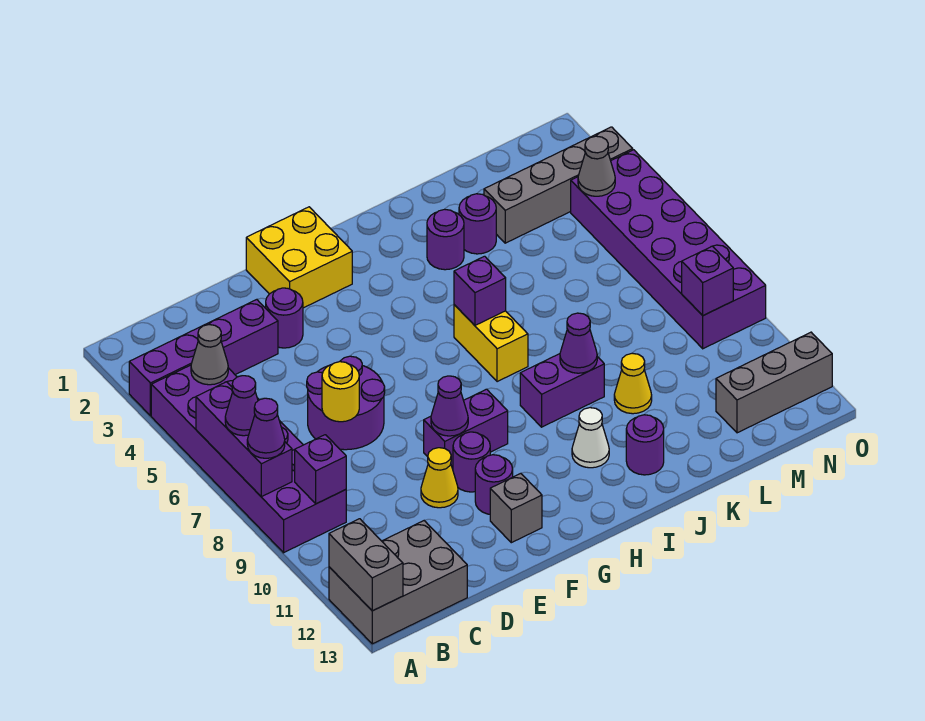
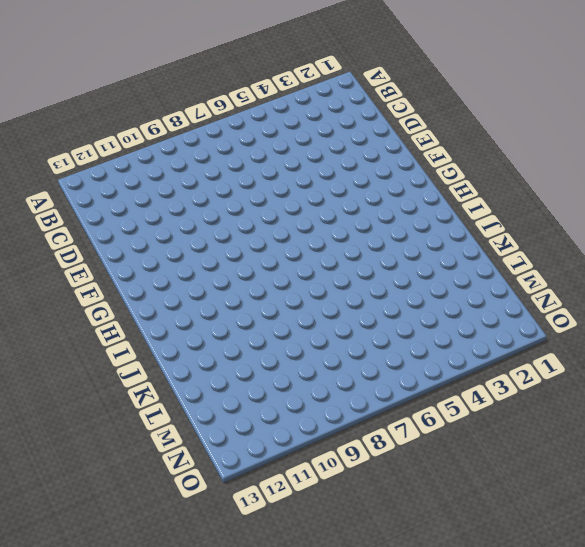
none -> purple 1x4 brick [129,299,278,416]
none -> purple 2x6 brick [151,365,346,553]
none -> grey 2x3 brick [329,521,467,644]
none -> purple 2x2 round brick [307,356,385,450]

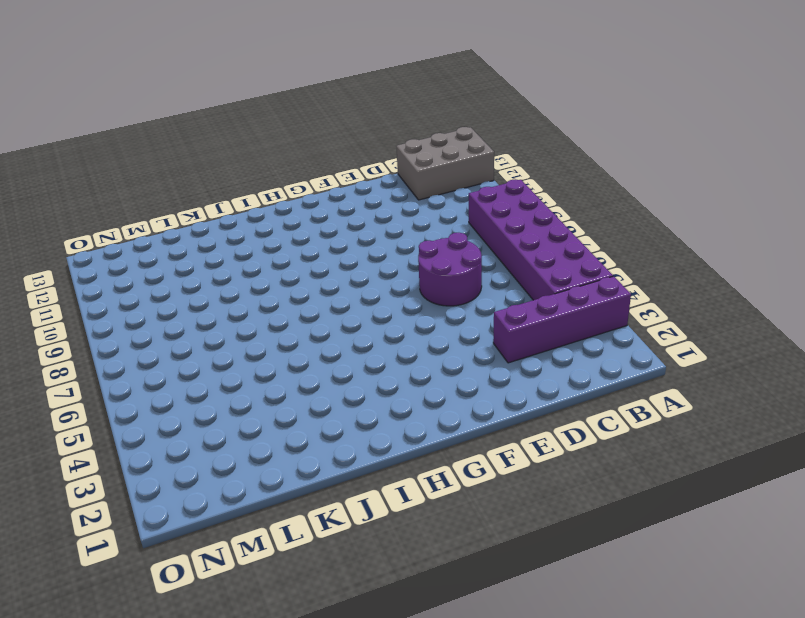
none -> purple 1x1 round brick [266,288,303,348]
none -> yellow 1x1 cone [421,448,458,508]
none -> yellow 2x2 brick [246,207,352,308]
none -> purple 1x2 brick [424,389,508,469]

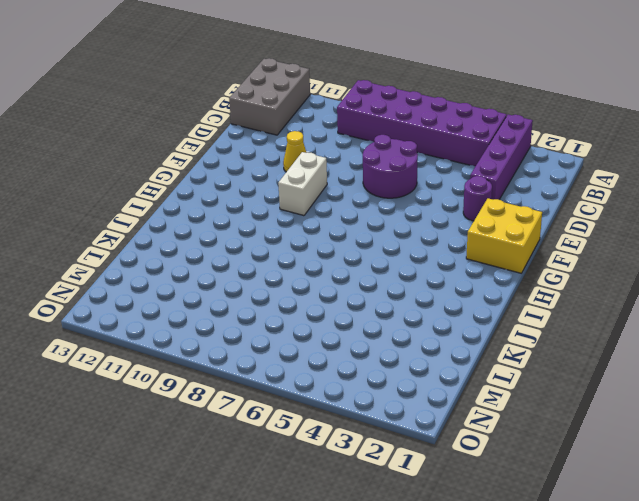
white 1x2 brick [278,152,327,216] -> purple 1x2 brick [424,389,508,469]
none -> purple 1x1 round brick [453,432,490,492]
none -> purple 1x1 round brick [475,455,513,514]
none -> grey 1x1 brick [490,473,542,543]
none -> yellow 1x2 brick [454,305,528,382]

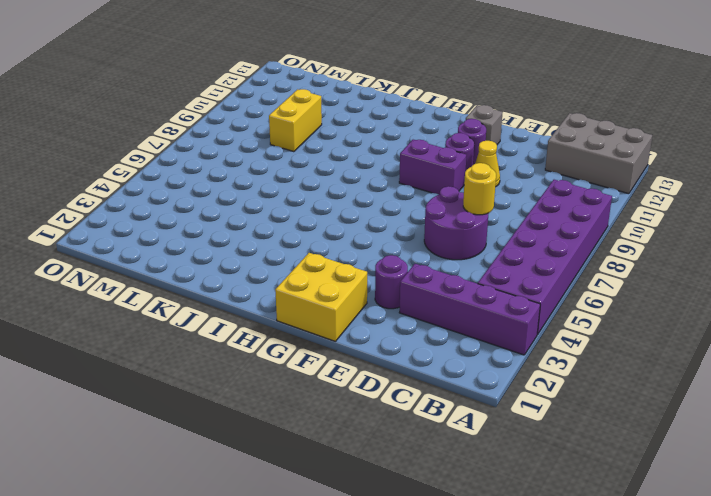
yellow 1x2 brick [269,89,322,152] -> yellow 1x2 brick moved to [454,305,528,382]
none -> purple 1x2 brick [520,354,604,427]
none -> white 1x1 cone [572,408,609,468]
none -> purple 1x1 round brick [427,209,464,270]
none -> purple 1x1 round brick [626,415,664,475]

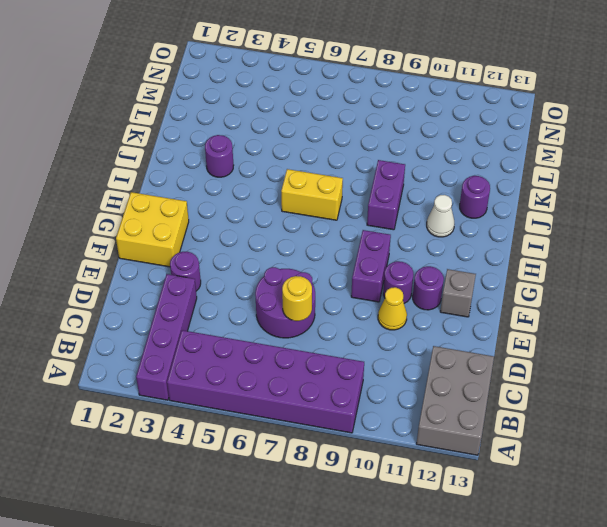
none -> purple 1x1 round brick [459,194,496,254]
none -> yellow 1x1 cone [614,353,652,414]
none -> grey 1x4 brick [484,127,633,243]
none -> grey 1x3 brick [716,332,832,433]

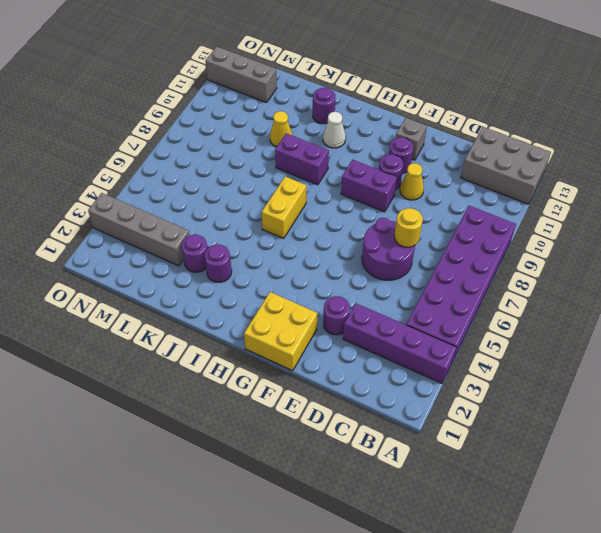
none -> purple 2x6 brick [571,150,766,349]
none -> purple 1x3 brick [196,382,292,497]
none -> grey 1x2 brick [329,519,403,611]
none -> grey 1x1 cone [191,325,228,385]

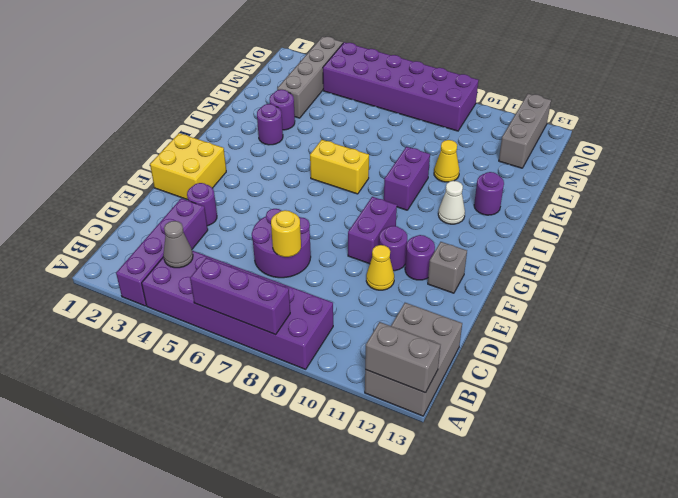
none -> purple 1x1 brick [295,435,346,504]
none -> purple 1x1 cone [431,376,468,436]
none -> purple 1x1 brick [454,256,506,325]
none -> purple 1x1 cone [560,313,597,373]

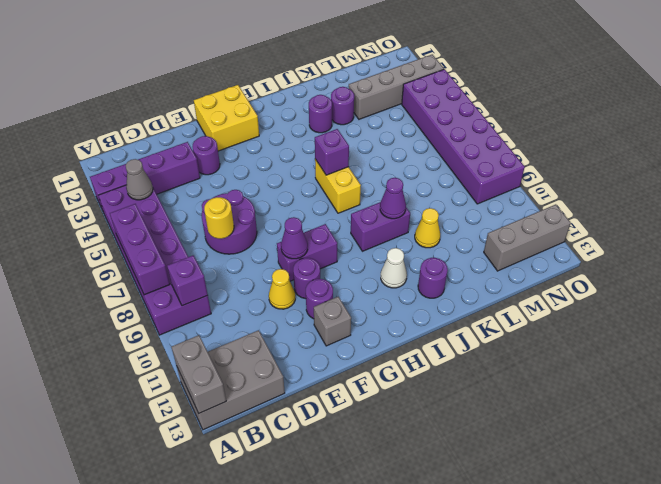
none -> grey 1x1 cone [578,136,615,196]
none -> purple 1x1 brick [682,246,733,316]
none -> purple 1x1 cone [225,376,258,436]
none -> purple 1x1 cone [247,398,285,458]

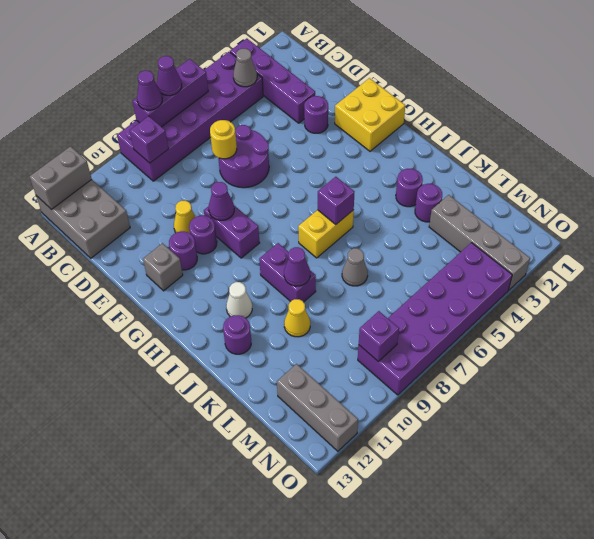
grey 1x1 cone [342,248,368,286] -> grey 1x1 cone moved to [578,136,615,196]

